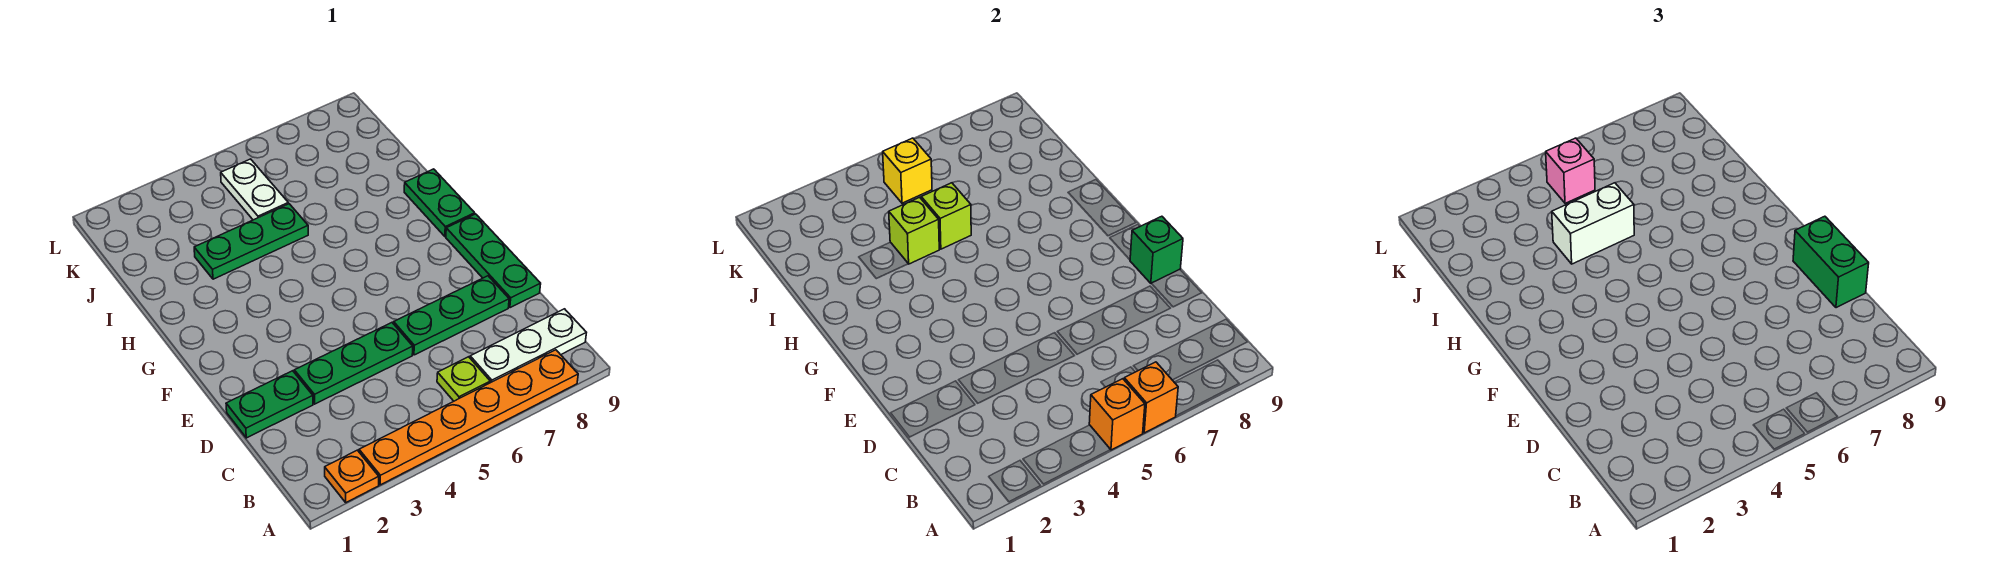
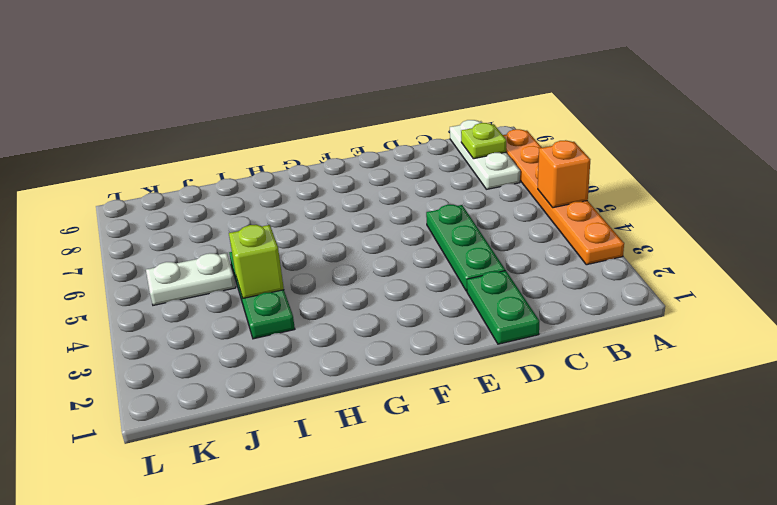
lime 1x1 plate [461,123,506,159] -> lime 1x1 plate moved to [437,357,490,401]
none -> orange 1x1 plate [325,450,379,502]
none -> green 1x3 plate [394,276,509,355]
none -> green 1x3 plate [446,214,541,308]

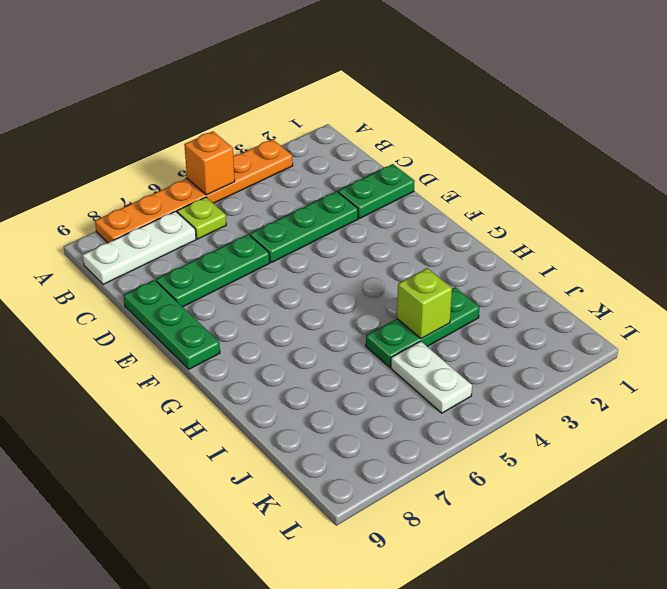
none -> orange 1x1 plate [325,450,379,502]
none -> green 1x2 plate [404,169,475,236]
none -> orange 1x1 brick [1124,362,1178,433]

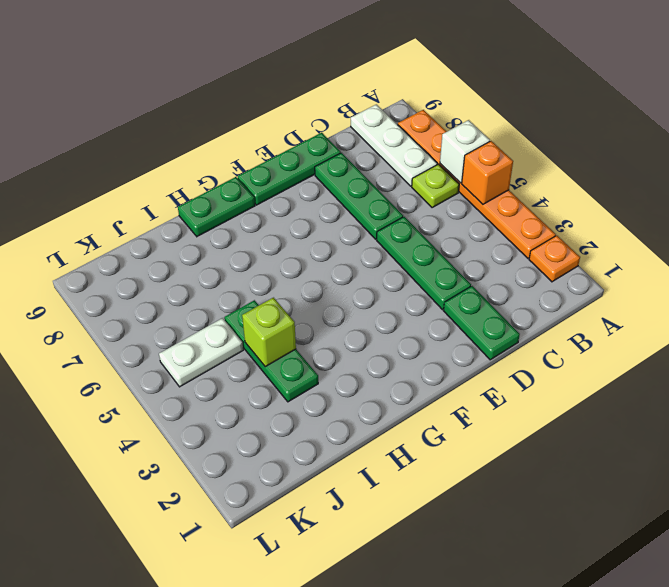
white 1x1 brick [440,120,490,183] -> orange 1x1 brick [1124,362,1178,433]
none -> green 1x1 brick [1130,216,1183,283]
none -> lime 1x1 brick [921,183,971,249]
none -> yellow 1x1 brick [883,138,932,203]

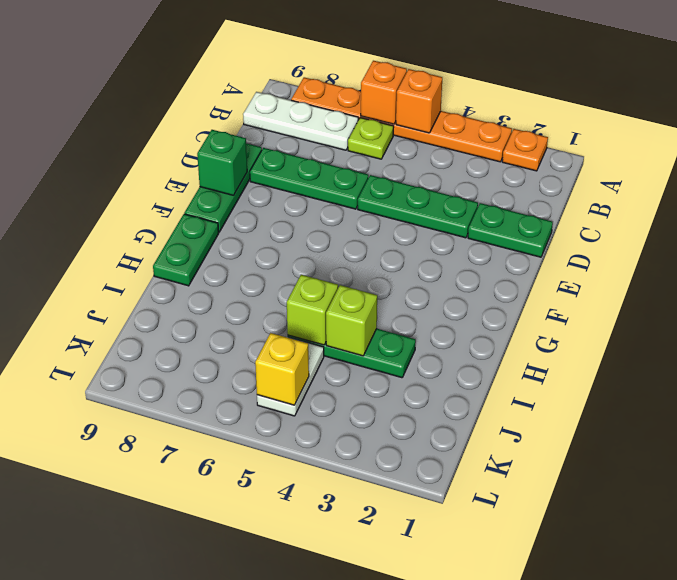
none -> green 1x2 brick [1793,216,1869,308]
none -> white 1x2 brick [1552,183,1634,264]
none -> pink 1x1 brick [1546,138,1595,203]

